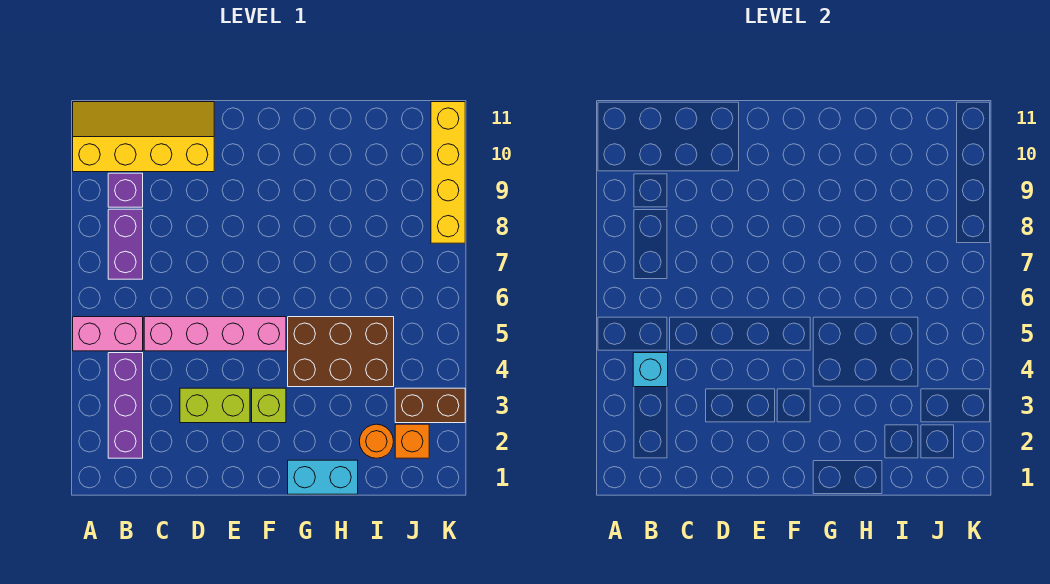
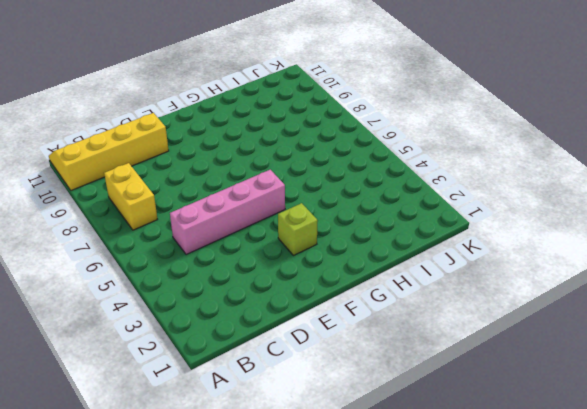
yellow 1x2 brick [104,163,158,230] -> purple 1x2 brick [108,209,143,279]
none -> pink 1x2 brick [73,317,143,351]
none -> purple 1x3 brick [108,353,143,458]
none -> purple 1x1 brick [108,173,143,207]

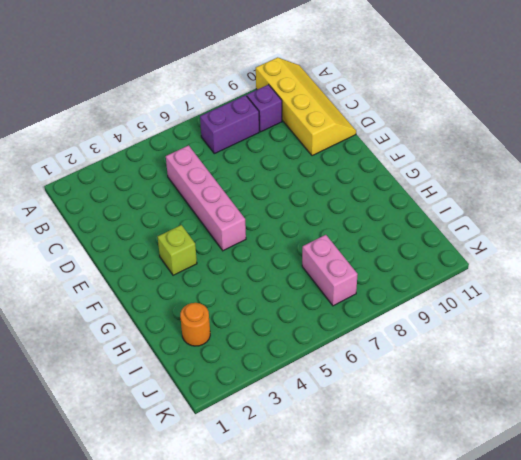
pink 1x2 brick [302,235,358,306] -> pink 1x2 brick moved to [73,317,143,351]
none -> purple 1x3 brick [108,353,143,458]
none -> lime 1x2 brick [180,388,250,423]
none -> cyan 1x2 brick [288,460,358,494]

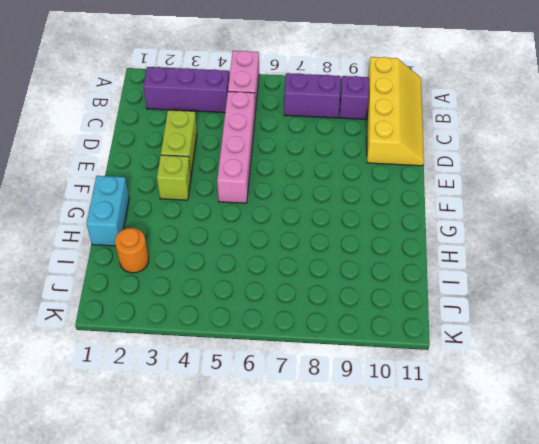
none -> brown 2x3 brick [288,317,394,387]
none -> orange 1x1 brick [395,424,429,458]
none -> brown 1x2 brick [395,388,465,423]

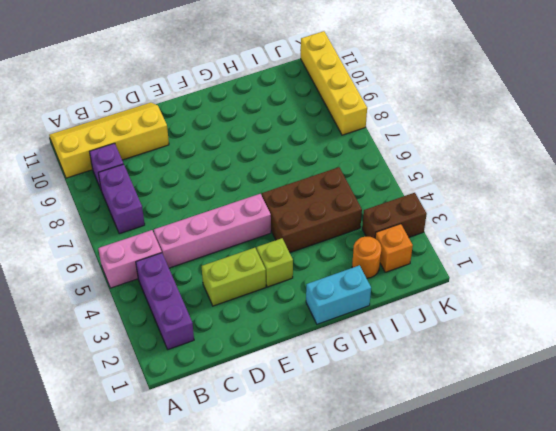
none -> cyan 1x1 brick [633,353,668,387]

